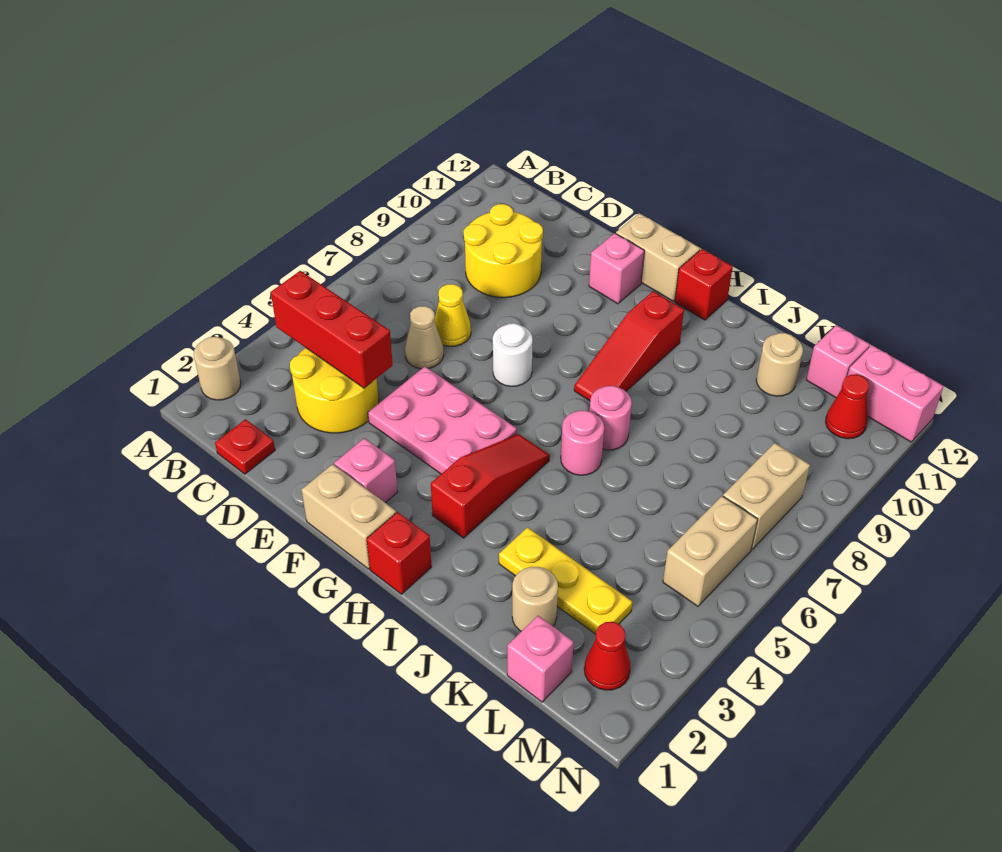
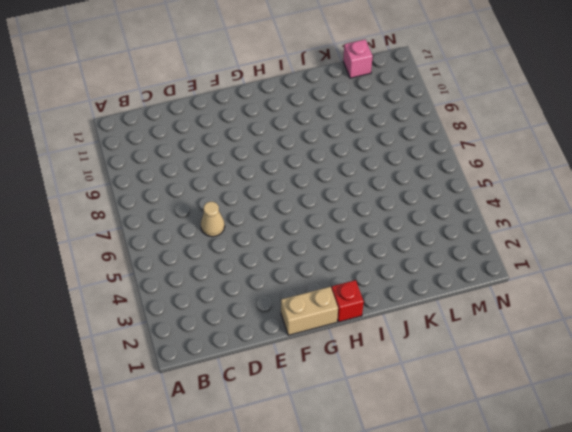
none -> tan 1x1 round brick [194,337,241,400]
none -> red 1x1 plate [215,419,275,474]
none -> yellow 2x2 round brick [290,348,379,433]

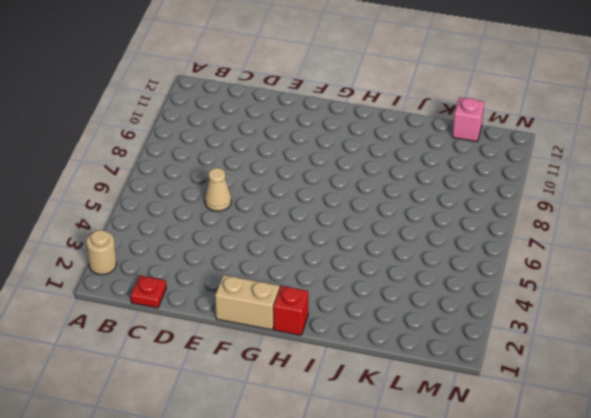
none -> yellow 2x2 round brick [290,348,379,433]
none -> yellow 2x2 round brick [464,204,543,298]
none -> yellow 1x1 cone [435,284,471,346]

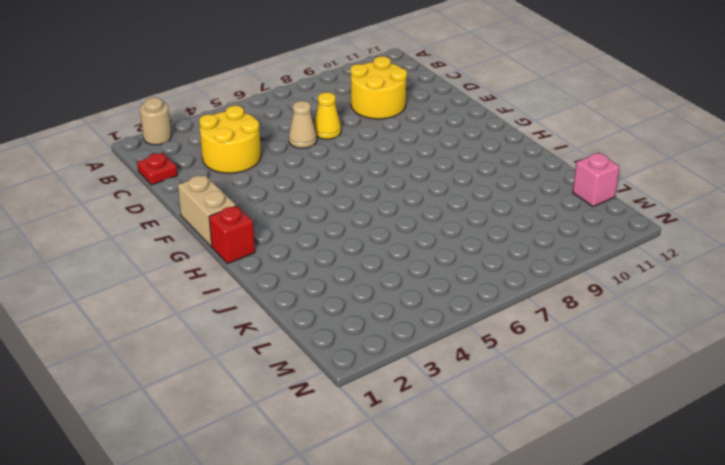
none -> pink 2x3 plate [368,367,517,474]
none -> pink 1x1 brick [334,438,397,503]
none -> white 1x1 round brick [493,323,533,386]

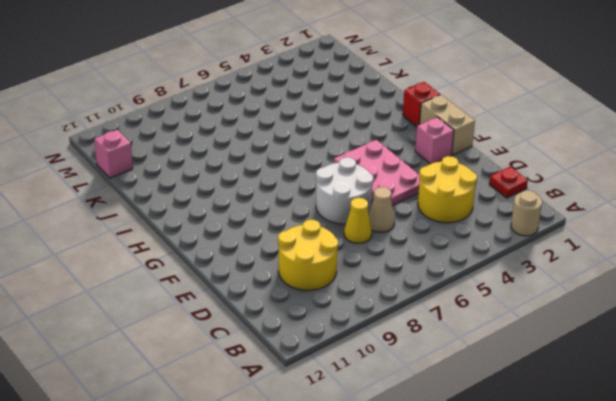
white 2x2 round brick [316,157,373,224] -> white 1x1 round brick [493,323,533,386]
none -> pink 1x1 brick [589,233,644,304]
none -> tan 1x2 brick [616,213,700,301]
none -> red 1x3 slope [431,434,550,538]

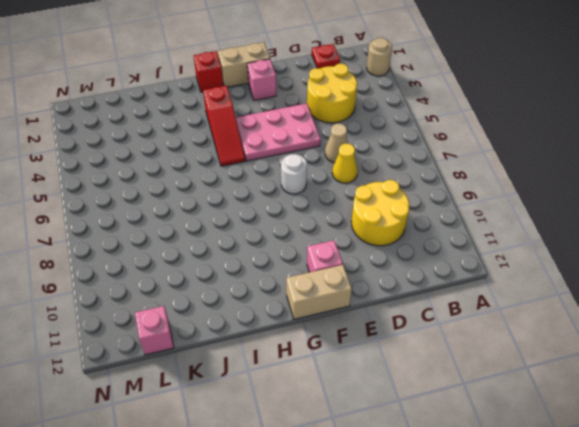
none -> red 1x3 slope [574,291,684,401]
none -> red 1x1 brick [675,249,733,320]
none -> pink 1x1 round brick [561,410,604,475]

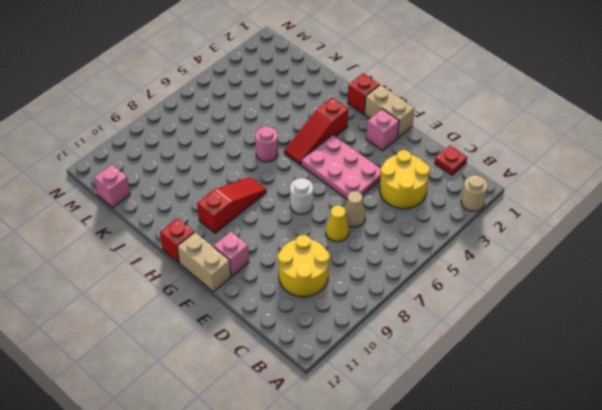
none -> pink 1x1 round brick [589,386,632,450]
none -> yellow 1x3 plate [499,527,632,634]
none -> tan 1x1 round brick [512,567,558,631]

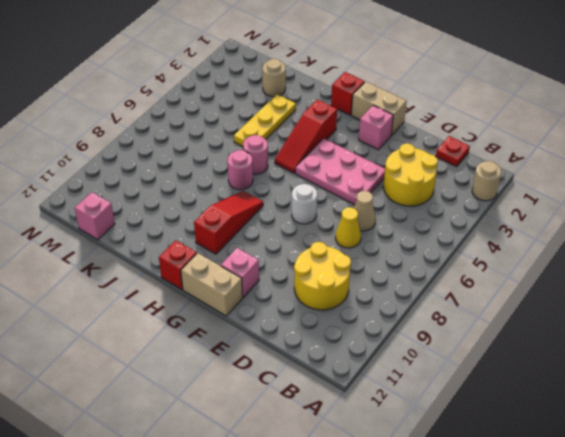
yellow 1x3 plate [234,94,296,147] -> yellow 1x3 plate turned to [499,527,632,634]
none -> tan 1x1 round brick [756,333,803,396]
none -> pink 1x1 brick [507,616,574,702]
none -> red 1x1 cone [584,622,630,690]

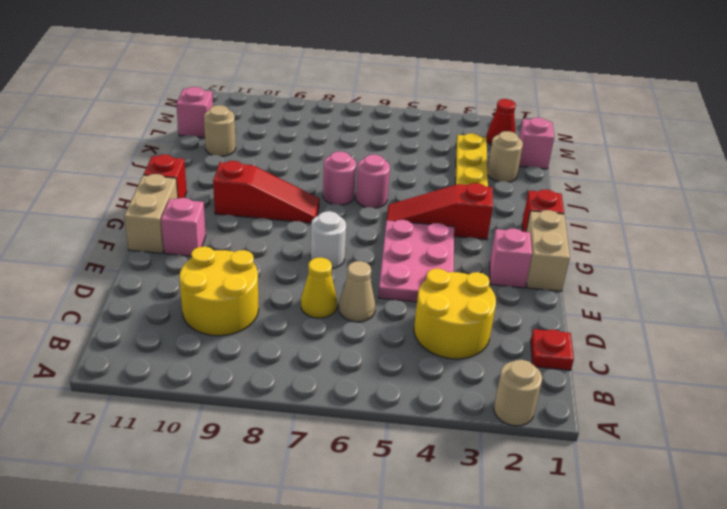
none -> tan 1x2 brick [663,496,758,606]
none -> tan 1x2 brick [723,443,810,549]
none -> red 1x1 cone [826,374,869,439]

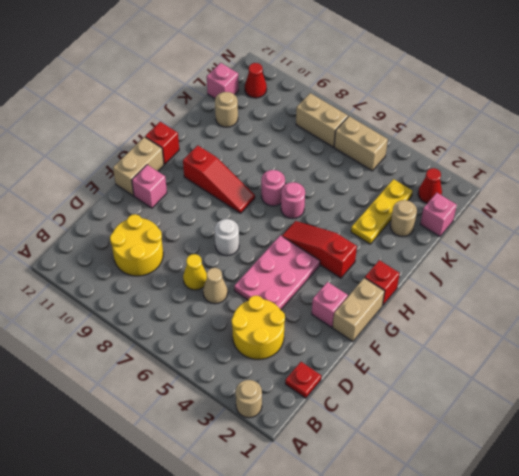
none -> pink 1x2 brick [848,345,943,442]
none -> red 1x3 brick [271,271,393,388]

